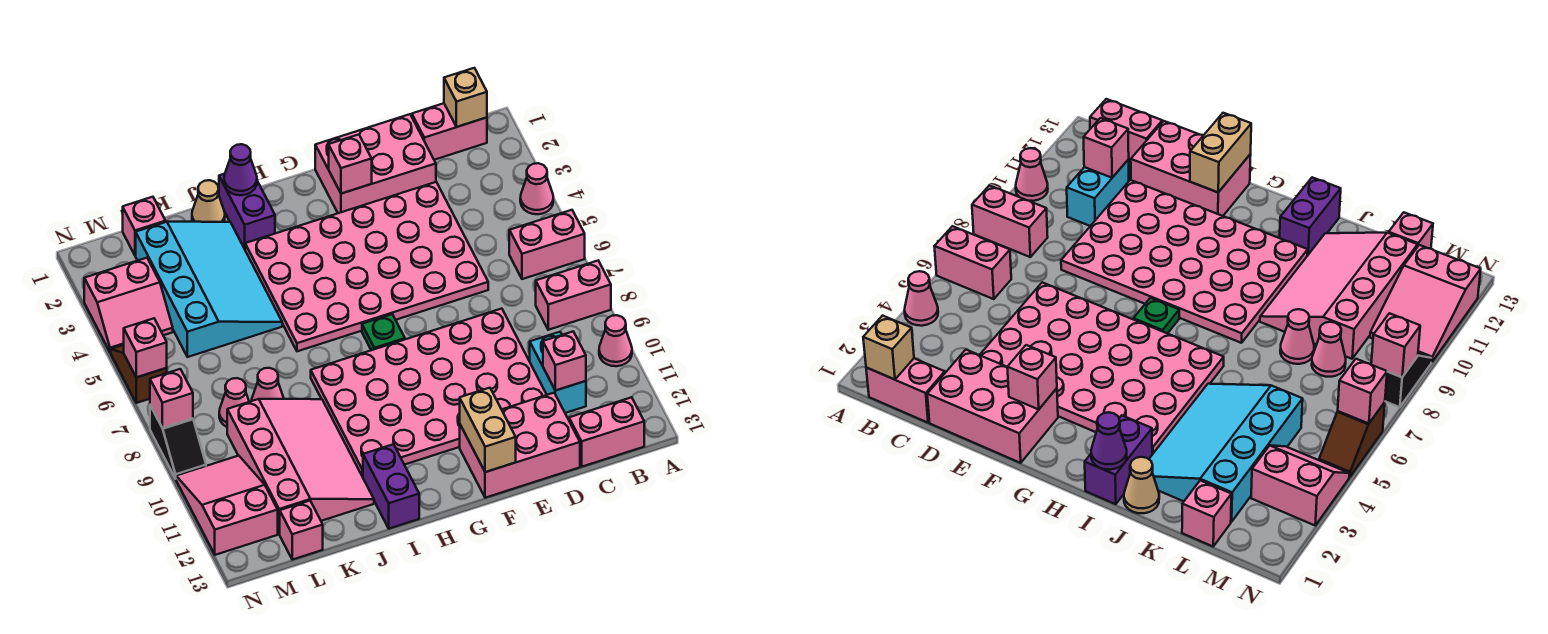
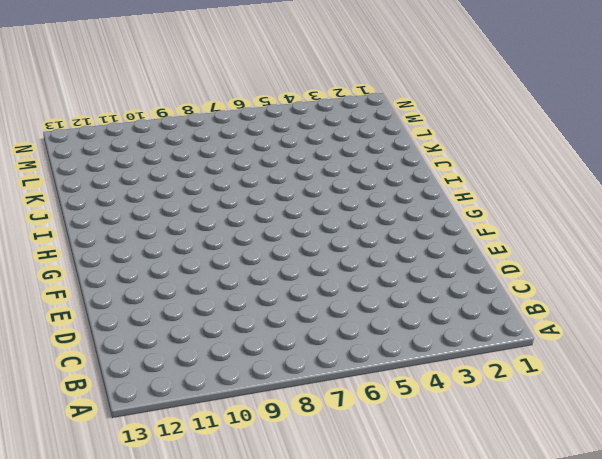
none -> pink 1x1 cone [520,163,553,214]
none -> pink 1x2 brick [509,210,585,279]
none -> pink 1x2 brick [536,261,611,330]
none -> pink 1x1 cone [599,315,632,366]

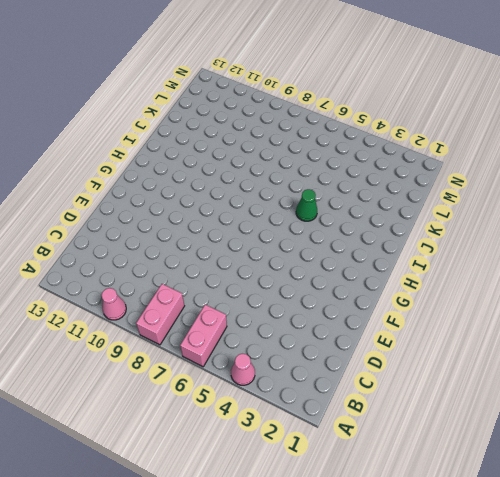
green 1x1 cone [296,189,317,221] -> pink 4x6 plate [245,182,488,351]
none -> pink 1x2 brick [412,103,487,160]
none -> pink 1x2 brick [569,397,644,467]
none -> cyan 1x2 brick [530,332,586,413]
none -> pink 2x3 brick [315,114,436,213]

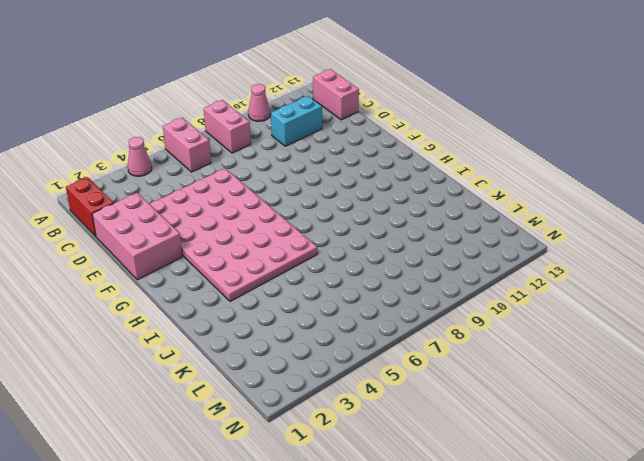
red 1x2 brick [66,177,114,236] -> pink 1x2 brick [412,103,487,160]
none -> pink 4x6 plate [311,309,547,477]
none -> pink 2x3 brick [460,393,580,498]
none -> green 1x1 plate [362,314,405,350]
none -> purple 1x2 brick [219,174,275,249]

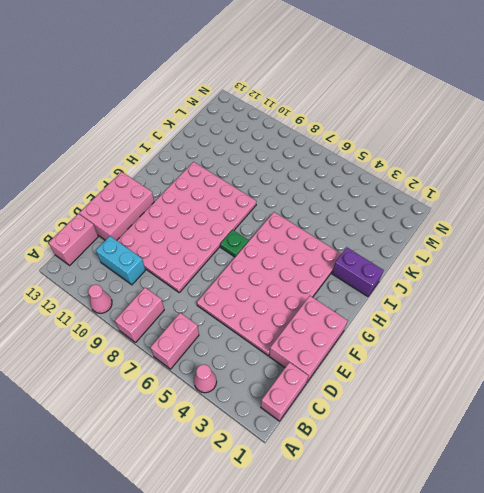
none -> purple 1x2 brick [363,444,419,529]
none -> tan 1x1 cone [192,180,225,222]
none -> cyan 3x4 slope [136,222,282,357]
none -> pink 3x4 slope [227,399,374,534]

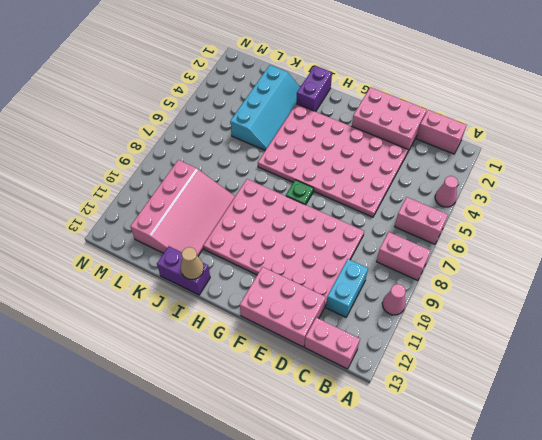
purple 1x2 brick [157,246,210,295] -> purple 1x2 brick turned to [363,444,419,529]
tan 1x1 cone [181,247,204,279] -> tan 1x1 cone moved to [192,180,225,222]
cyan 2x4 slope [230,65,300,150] -> cyan 3x4 slope [136,222,282,357]
none -> pink 1x1 cone [252,368,284,401]
none -> pink 1x1 brick [123,197,166,256]
none -> pink 1x1 cone [219,378,249,427]
none -> pink 1x1 brick [280,501,323,560]

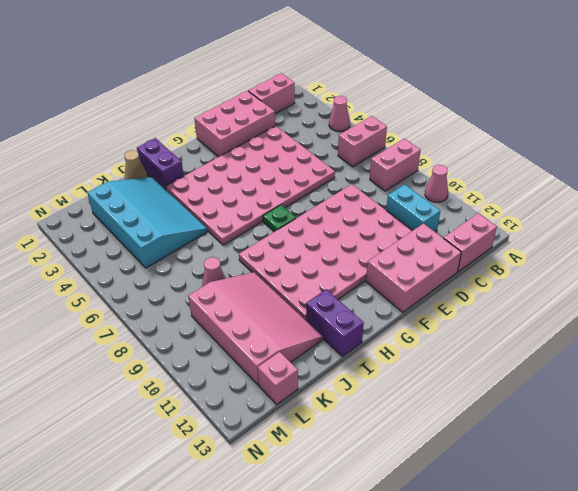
none -> pink 1x1 brick [123,197,166,256]
none -> pink 1x1 cone [219,378,249,427]
none -> pink 2x2 slope [84,258,173,352]
none -> pink 2x3 slope [176,456,278,555]

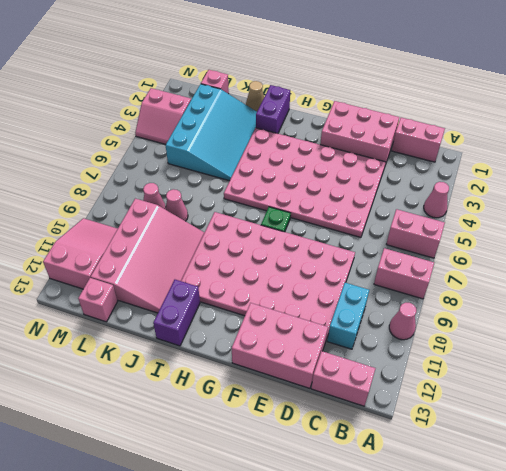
none -> brown 1x2 slope [111,345,167,403]
none -> black 1x2 slope [150,405,206,479]
none -> tan 1x1 brick [444,68,487,127]
none -> pink 1x1 brick [543,332,586,391]

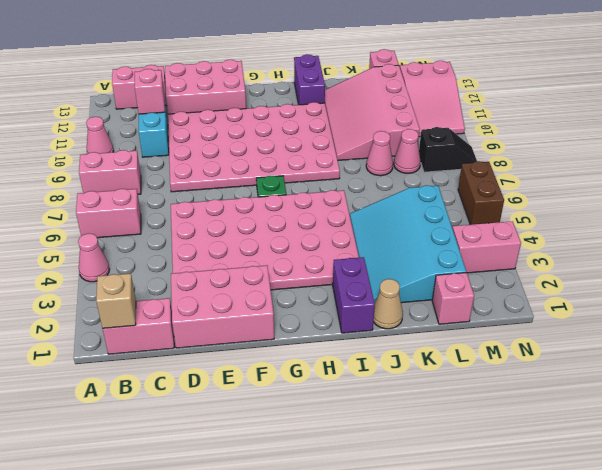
black 1x2 slope [419,127,477,172] -> black 1x2 slope turned to [150,405,206,479]
brown 1x2 brick [458,161,504,225] -> brown 1x2 slope [111,345,167,403]
none -> pink 1x1 brick [329,135,372,194]
none -> tan 1x2 brick [460,388,516,472]
none -> purple 1x1 cone [224,144,257,195]
none -> pink 1x1 brick [124,318,167,377]

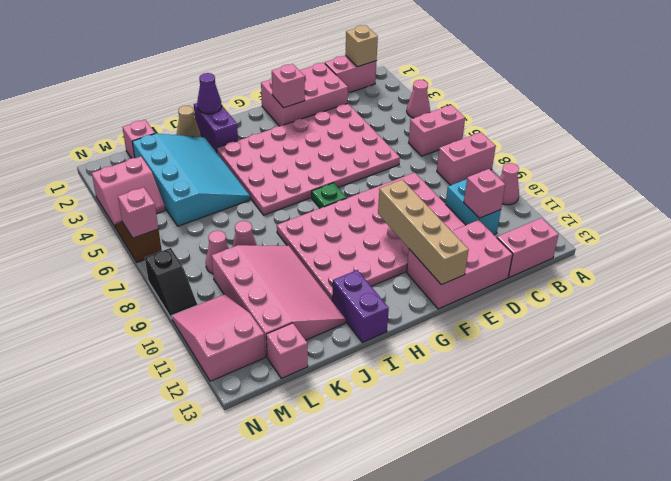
tan 1x4 brick [378,180,469,285] -> tan 1x2 brick [460,388,516,472]
none -> pink 1x1 brick [150,369,193,428]

